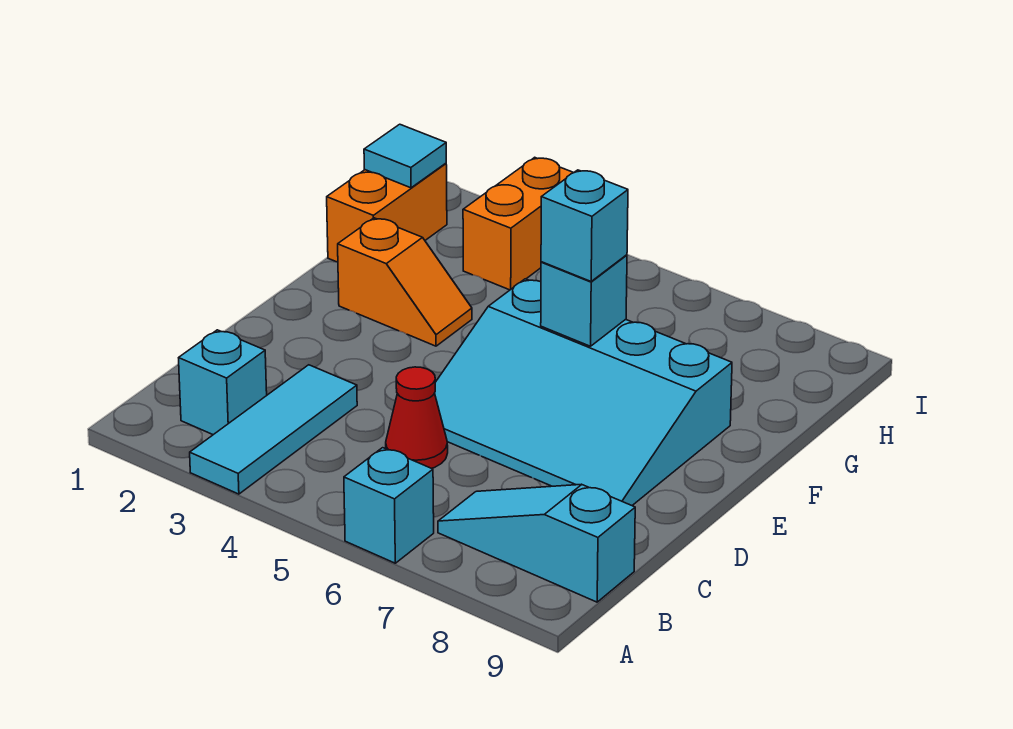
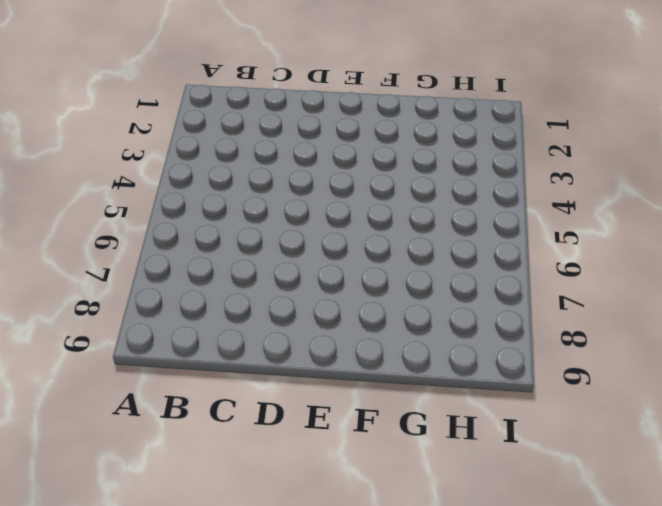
none -> cyan 1x3 tile [190,365,357,494]
none -> cyan 1x1 brick [344,448,434,563]
none -> cyan 1x1 brick [179,330,267,435]

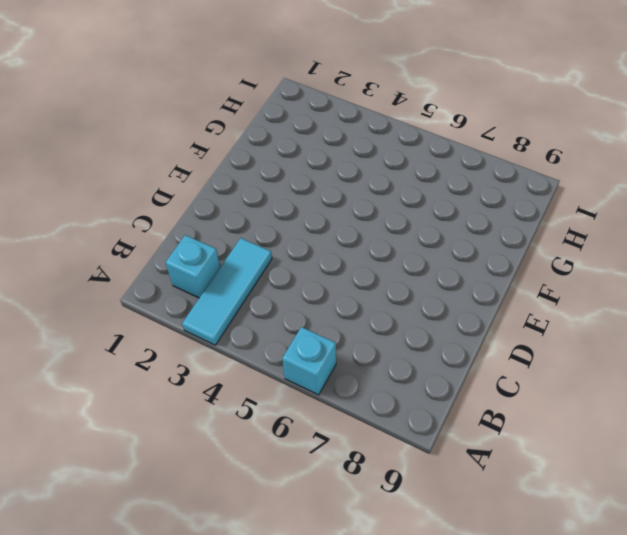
none -> cyan 1x3 slope [438,484,635,602]
none -> red 1x1 cone [386,367,448,468]
none -> cyan 3x4 slope [435,279,732,505]

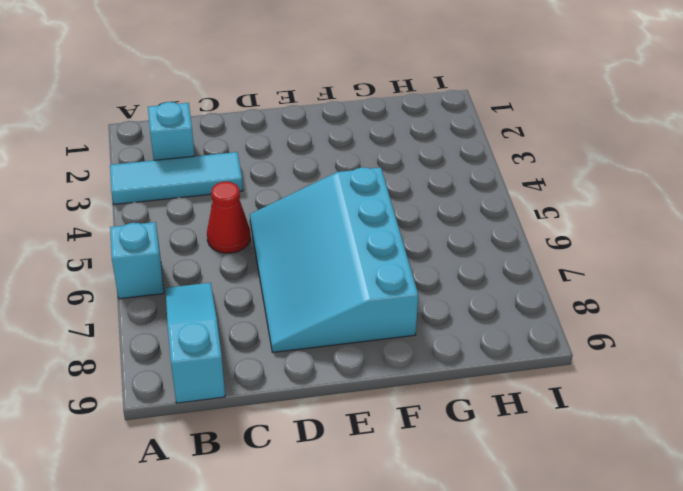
none -> orange 1x2 slope [338,218,472,346]
none -> orange 1x2 brick [327,163,447,262]
none -> orange 1x2 brick [463,157,574,290]

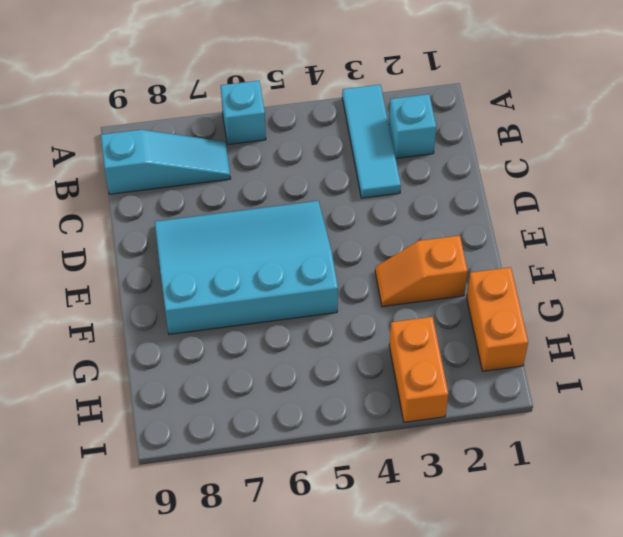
none -> red 1x1 cone [386,367,448,468]
none -> cyan 1x1 brick [541,255,627,346]
none -> cyan 1x1 tile [364,124,446,188]

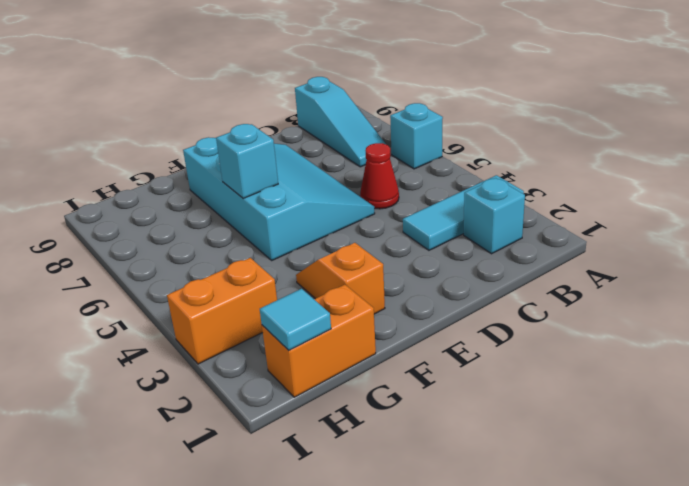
none -> cyan 1x1 brick [541,170,628,281]

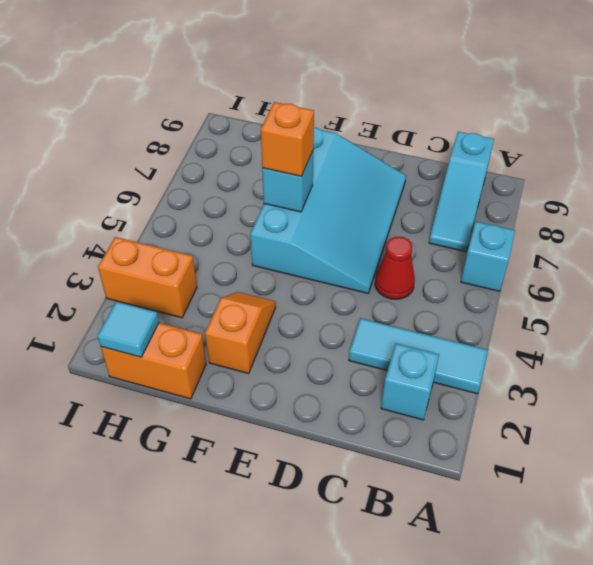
orange 1x1 brick [261,102,314,176] -> cyan 1x1 brick [541,170,628,281]

